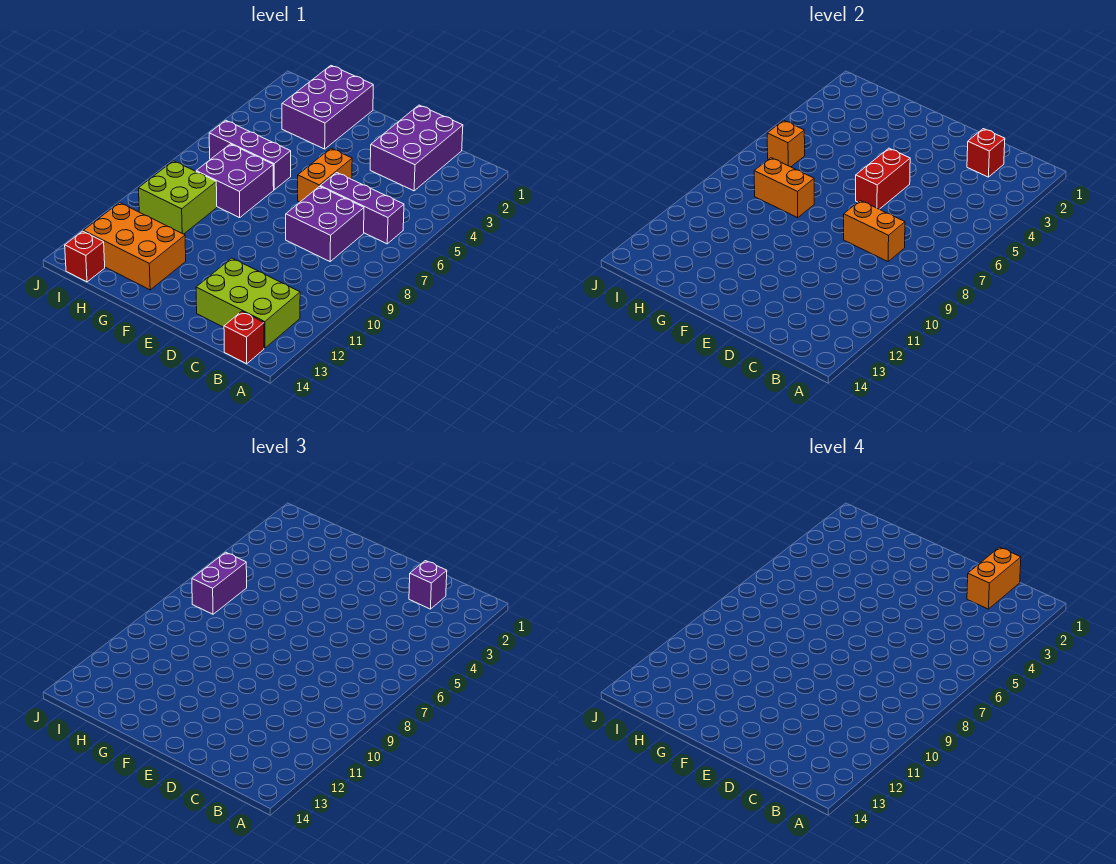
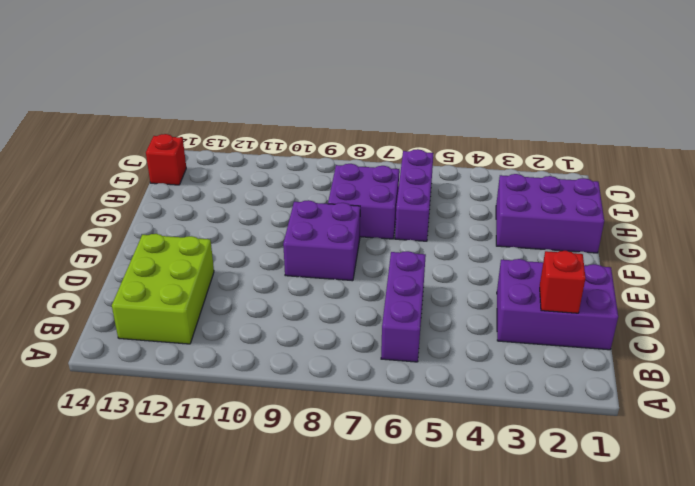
purple 2x2 brick [283,200,360,281] -> purple 2x2 brick moved to [286,186,364,261]
none -> red 1x1 brick [224,311,264,364]
none -> orange 1x2 brick [298,148,352,202]
none -> orange 2x3 brick [84,203,186,290]

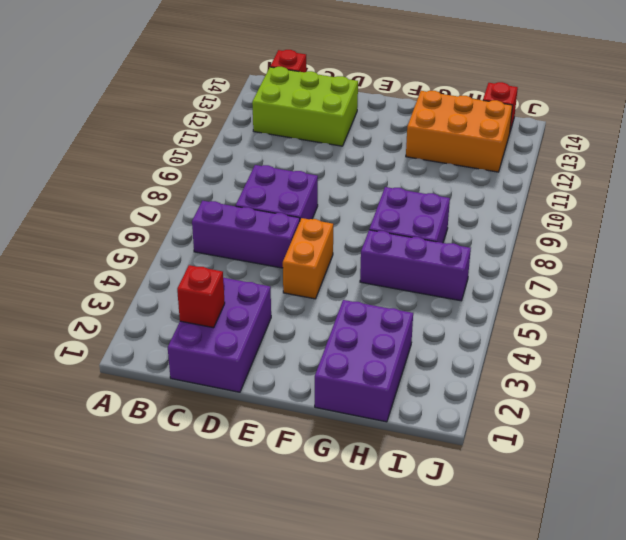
none -> lime 2x2 brick [139,161,217,234]
none -> orange 1x2 brick [844,200,905,261]
none -> red 1x2 brick [856,148,910,209]

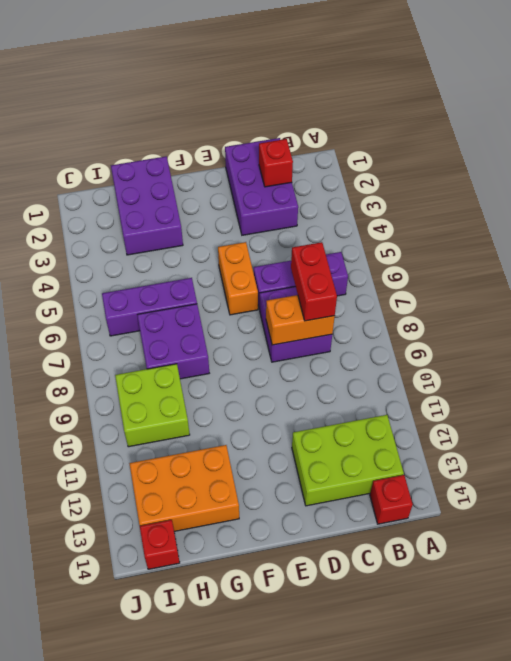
red 1x2 brick [291,242,337,321] -> red 1x2 brick moved to [856,148,910,209]
none -> orange 1x2 brick [754,158,814,218]
none -> orange 1x1 brick [767,120,805,167]
none -> purple 1x1 brick [409,561,447,609]

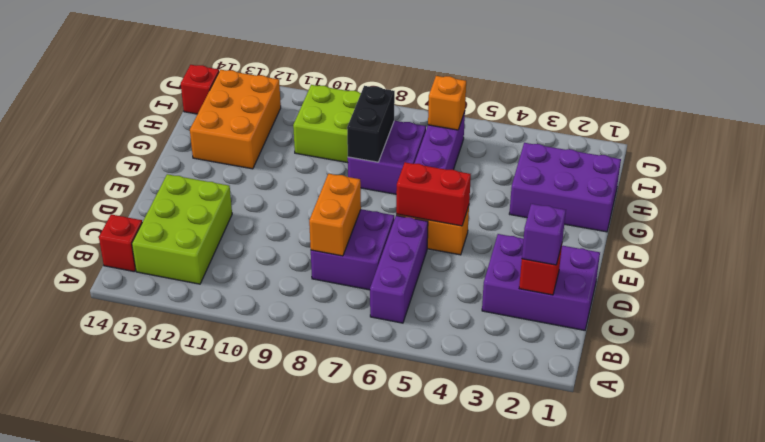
black 1x2 brick [347,86,395,162] -> orange 1x2 brick [754,158,814,218]
none -> purple 1x2 brick [192,552,247,614]
none -> orange 1x2 brick [967,547,1021,609]

